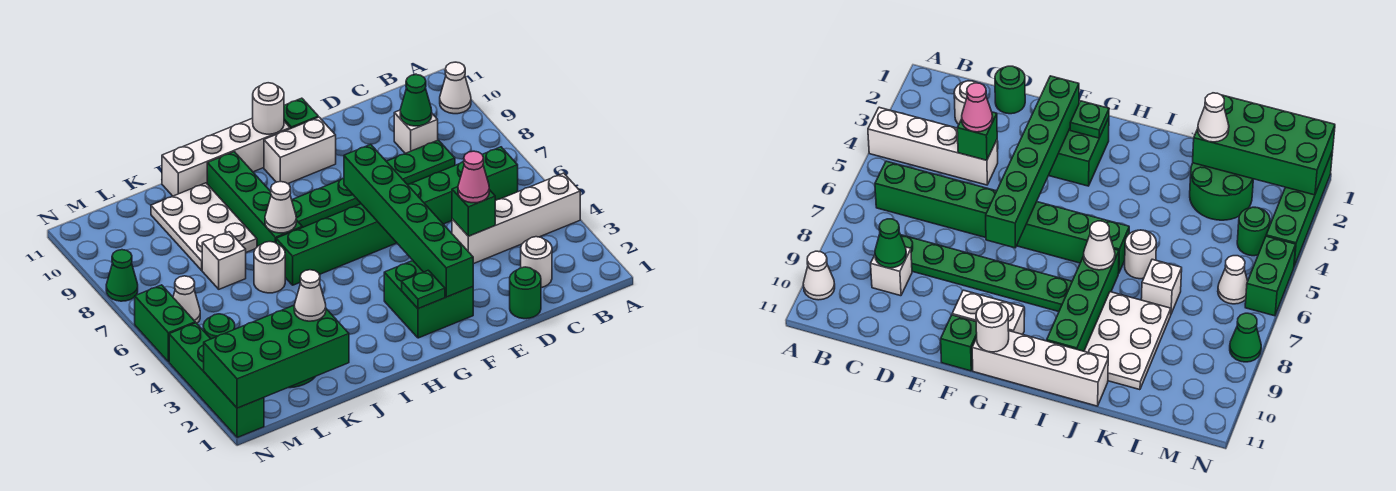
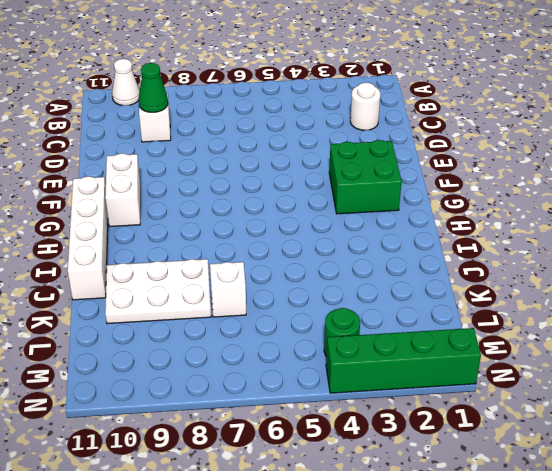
none -> white 1x4 brick [452,173,580,264]
none -> green 1x8 brick [276,147,518,285]
none -> green 1x6 plate [292,140,455,227]
none -> green 1x1 round brick [510,267,541,319]

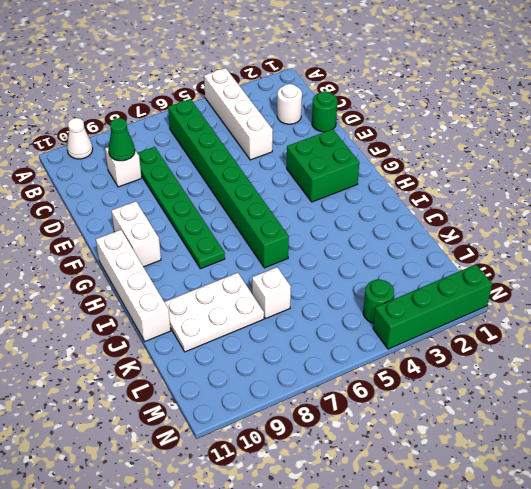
none -> green 1x1 brick [284,98,318,129]
none -> green 1x4 brick [207,152,302,247]
none -> white 1x1 round brick [254,242,285,293]
none -> green 2x2 round brick [1190,163,1253,220]

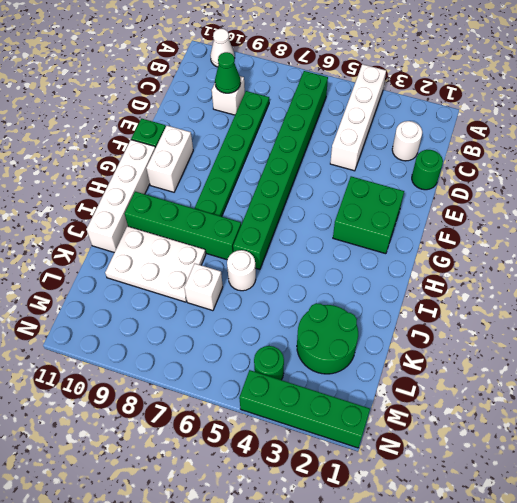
none -> white 1x1 cone [173,276,200,323]
none -> green 1x2 brick [135,285,195,362]
none -> green 1x1 cone [106,250,138,301]
none -> green 1x1 brick [452,187,495,236]

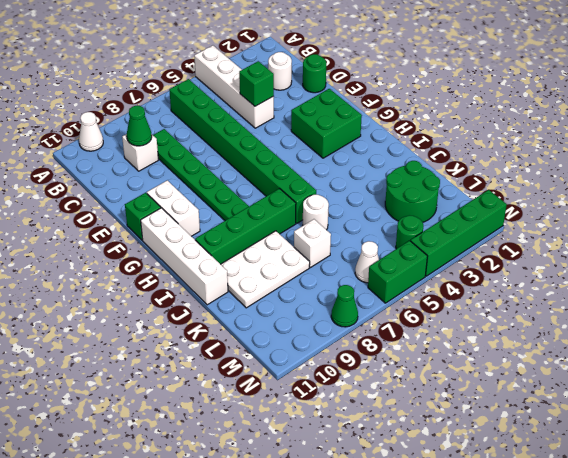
none -> green 1x6 brick [344,144,473,297]
none -> green 1x1 plate [402,270,445,309]
none -> white 1x1 round brick [253,83,284,134]
none -> white 1x1 cone [265,182,296,233]

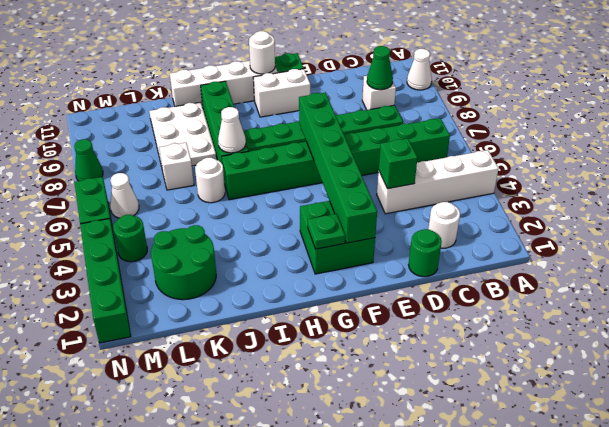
none -> green 2x4 brick [204,305,349,408]
none -> pink 1x1 cone [458,151,489,203]
none -> white 1x1 cone [294,270,326,321]

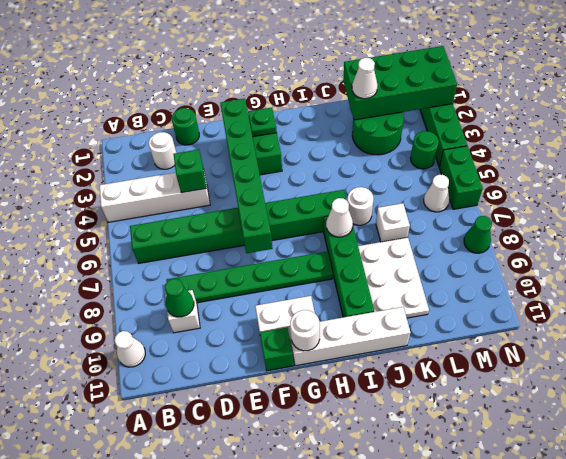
none -> pink 1x1 cone [458,151,489,203]

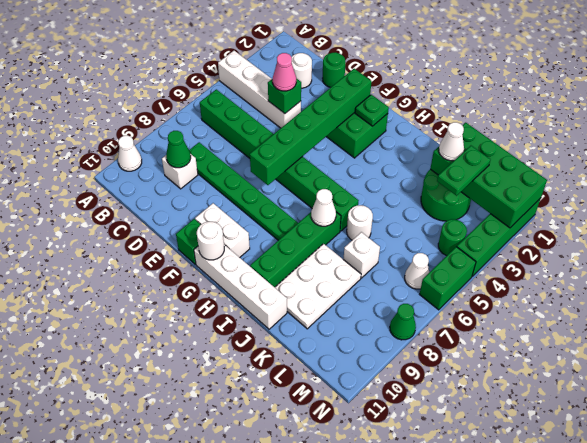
green 1x2 plate [437,146,490,196] -> none

